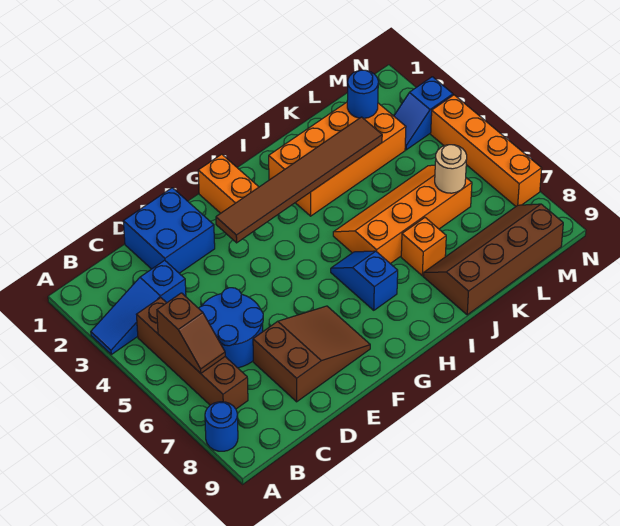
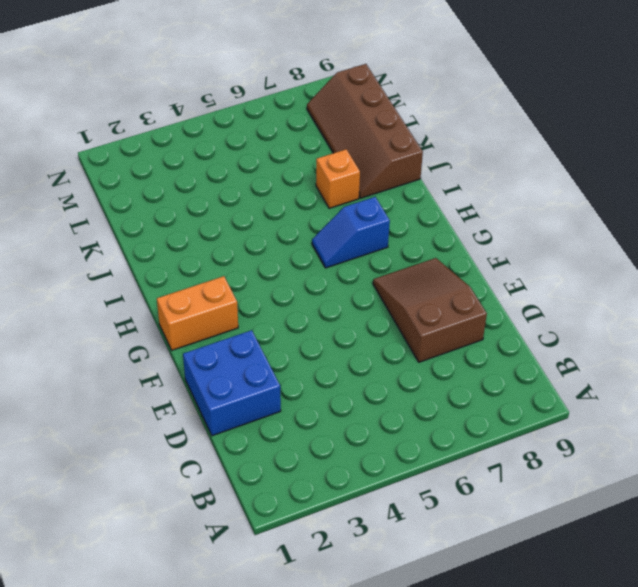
none -> blue 1x3 slope [91,260,186,354]
none -> blue 1x1 round brick [205,402,238,451]
none -> brown 1x4 brick [137,298,248,409]

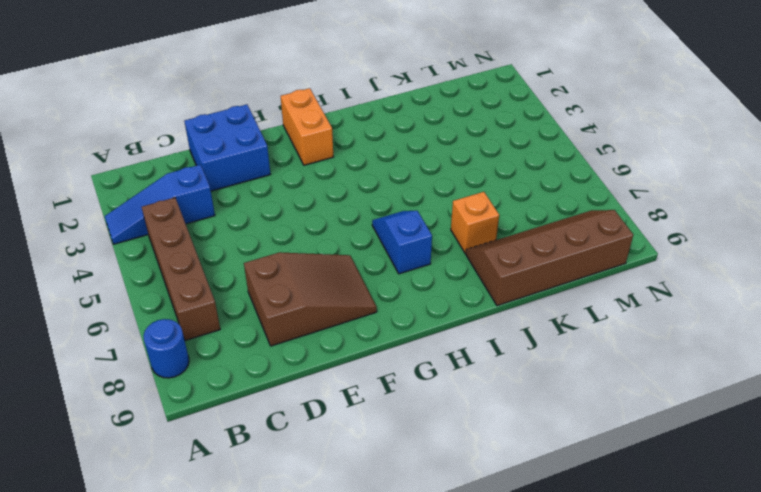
none -> blue 2x2 round brick [199,288,263,368]
none -> orange 2x4 brick [269,102,406,216]
none -> orange 2x4 slope [333,165,472,264]

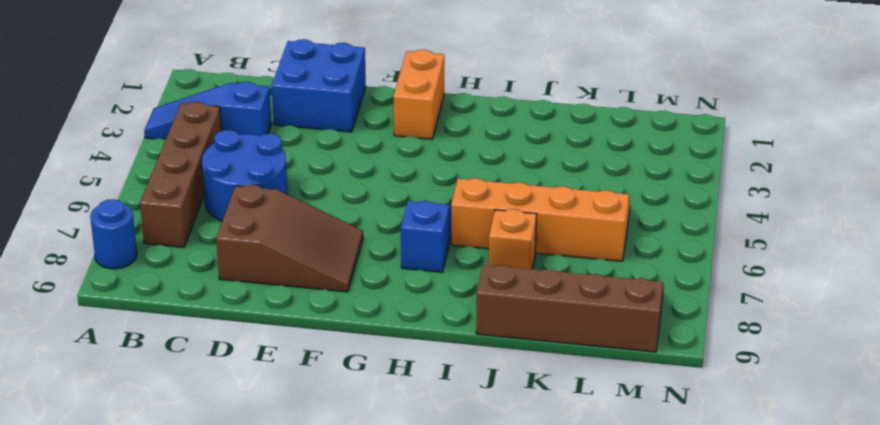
none -> orange 2x4 brick [269,102,406,216]
none -> blue 1x2 slope [394,77,453,150]
none -> orange 1x4 brick [431,95,542,206]

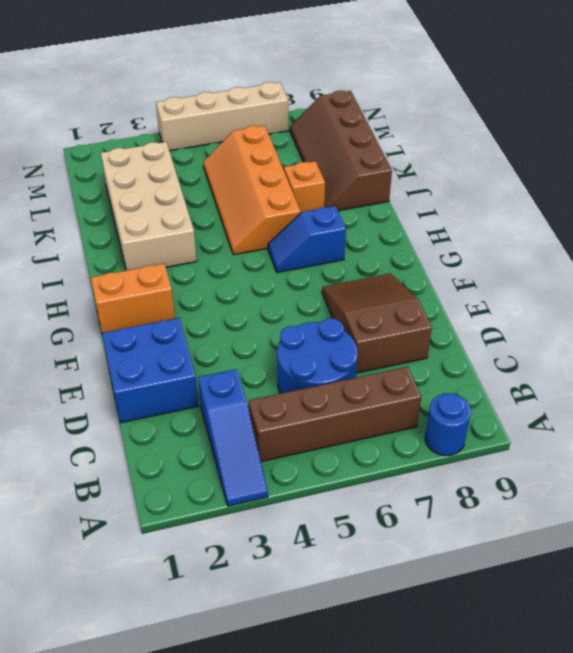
tan 2x4 brick [101,142,197,270] -> orange 2x4 brick [269,102,406,216]
tan 1x4 brick [156,82,288,151] -> orange 1x4 brick [431,95,542,206]
none -> blue 1x2 slope [394,77,453,150]
none -> brown 1x2 slope [157,293,225,373]
none -> brown 1x6 tile [216,117,382,243]

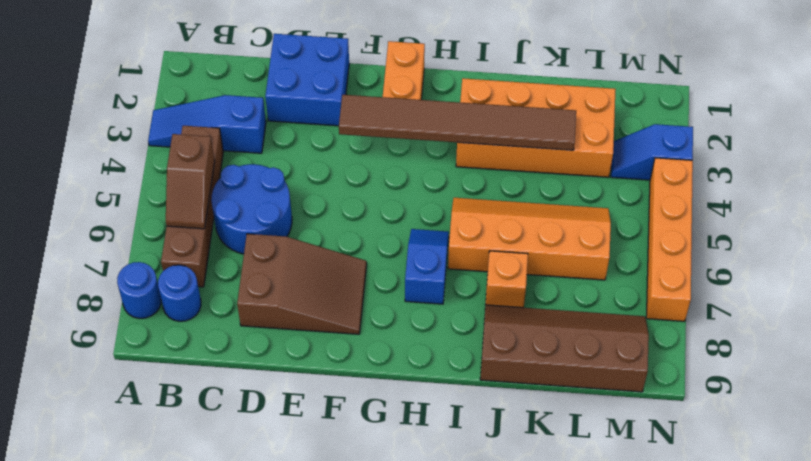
blue 1x1 round brick [158,265,201,321] -> blue 1x1 round brick moved to [347,70,378,118]
none -> tan 1x1 round brick [435,145,467,193]

